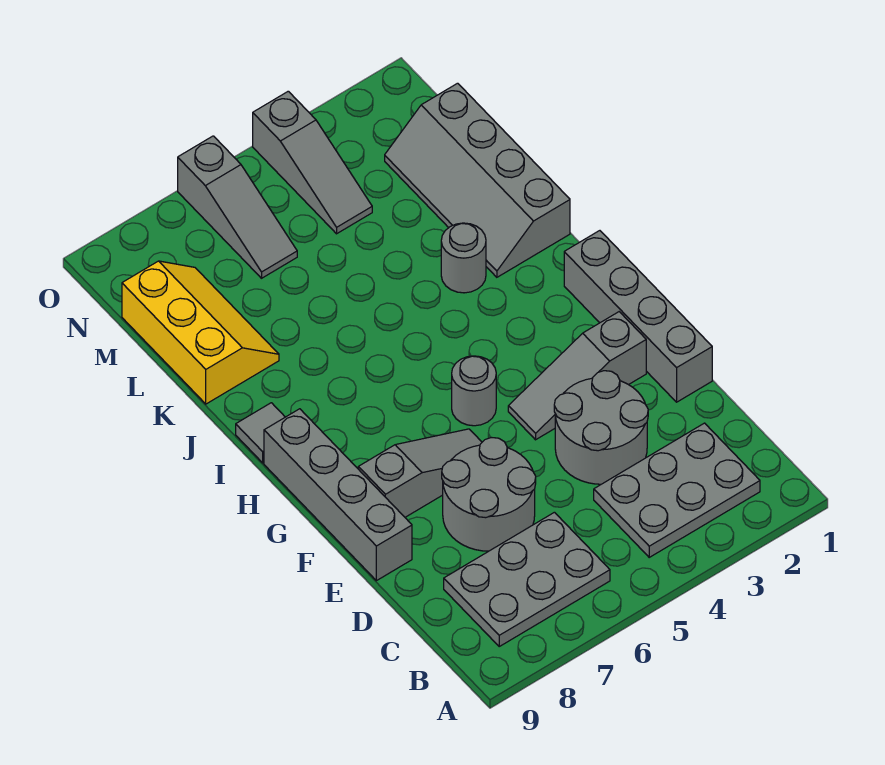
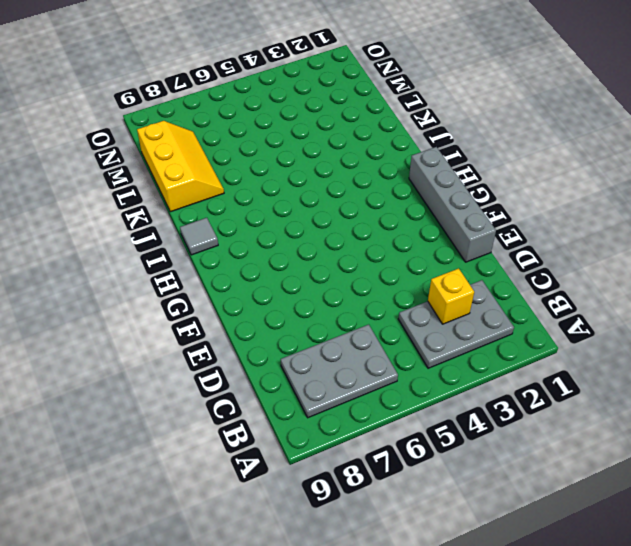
yellow 1x1 brick [428,268,474,324] -> none
none -> grey 2x2 round brick [554,371,648,484]
none -> grey 2x2 round brick [442,438,536,551]
none -> grey 1x4 brick [264,409,412,581]

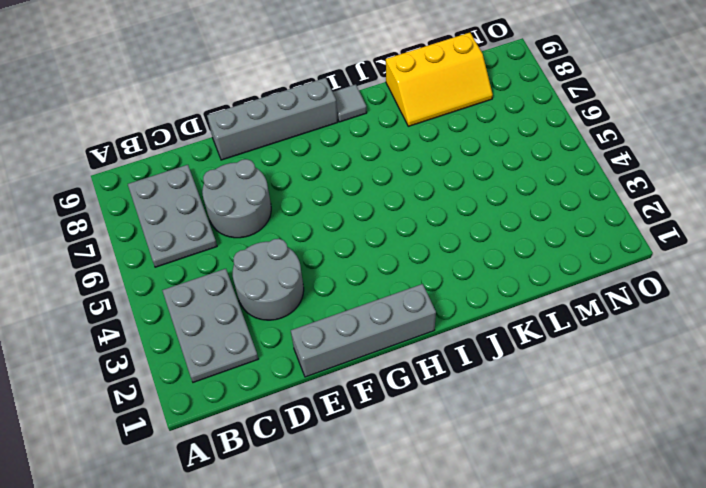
none -> grey 1x3 slope [508,312,646,440]
none -> grey 1x3 slope [358,429,482,517]
none -> grey 1x1 round brick [452,356,496,426]

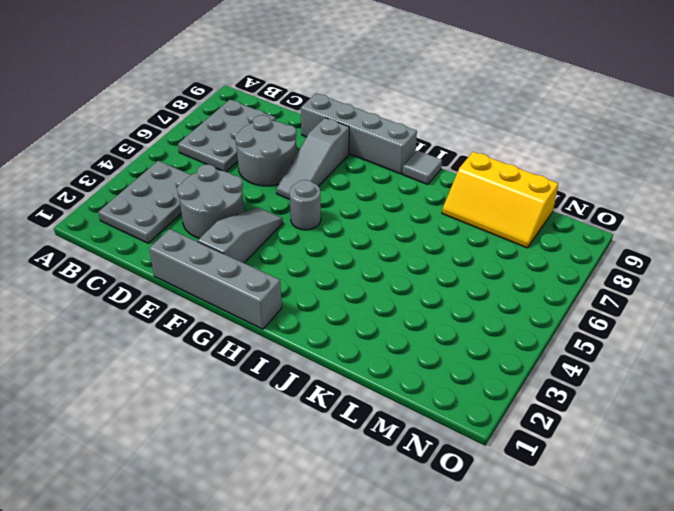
none -> grey 2x4 slope [385,83,570,277]
none -> grey 1x1 round brick [441,223,486,293]
none -> grey 1x3 slope [253,91,372,234]

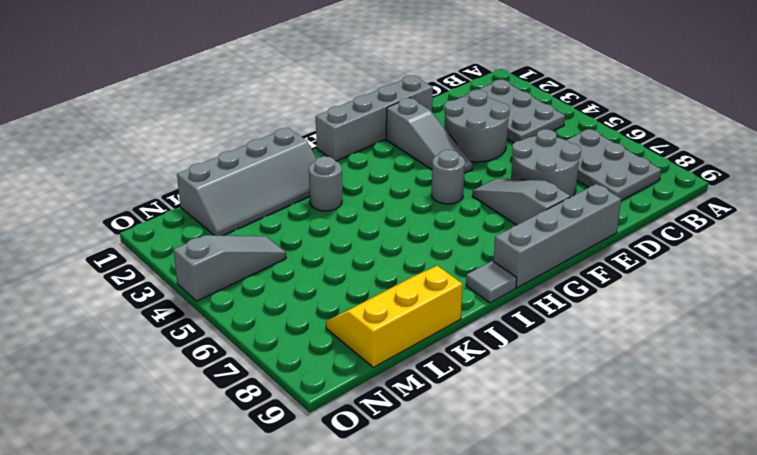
none -> grey 1x3 slope [178,136,297,278]

